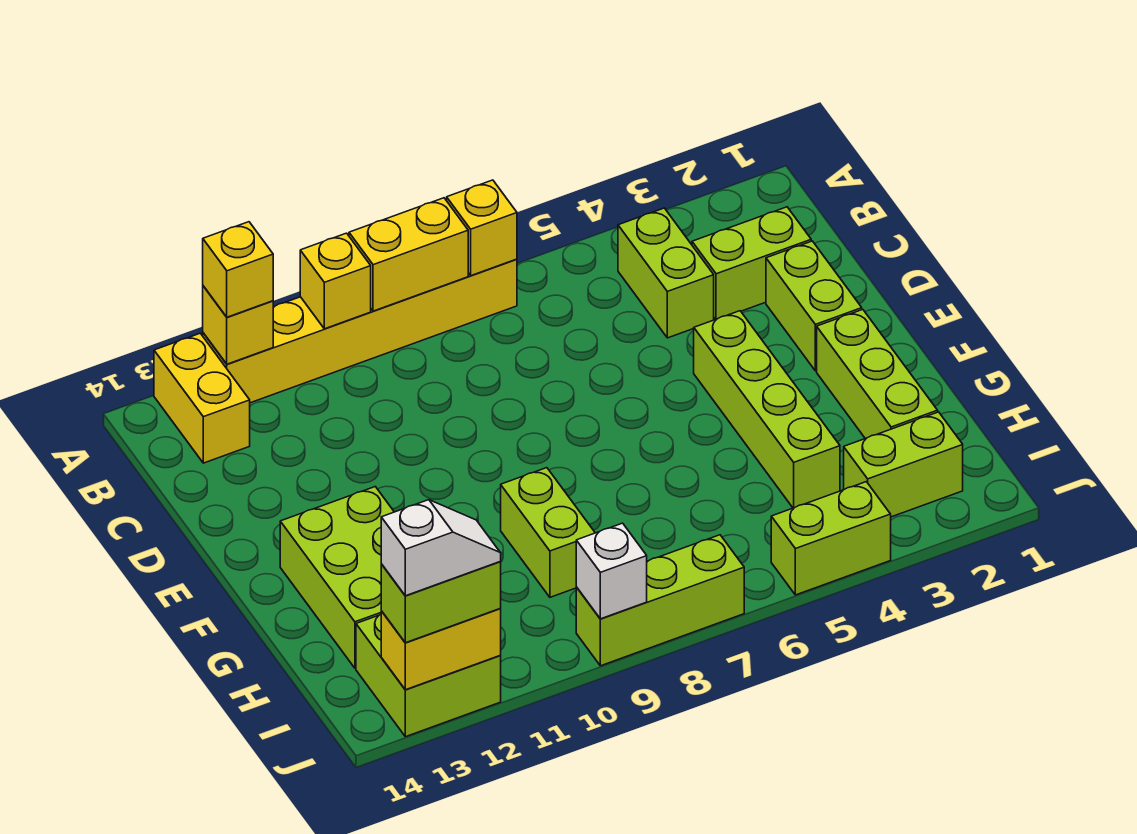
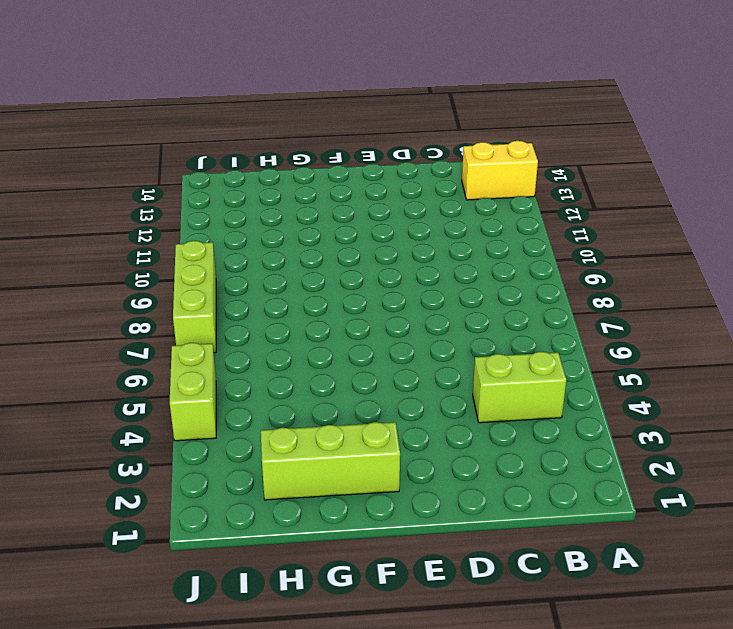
none -> yellow 1x6 brick [203,259,517,403]
none -> lime 1x2 brick [692,207,811,319]
none -> lime 1x2 brick [766,241,862,371]

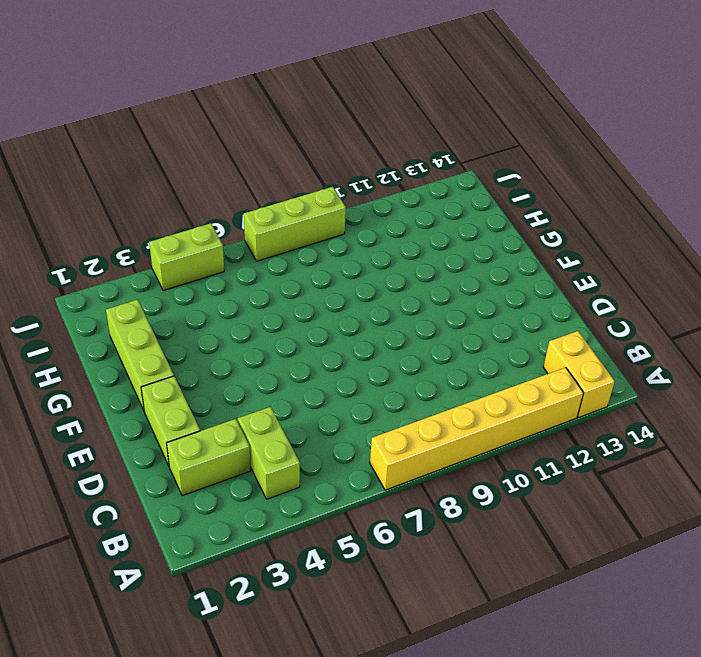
none -> lime 1x4 brick [694,311,840,508]
none -> lime 2x3 brick [280,487,394,668]
none -> lime 1x2 brick [501,468,595,597]

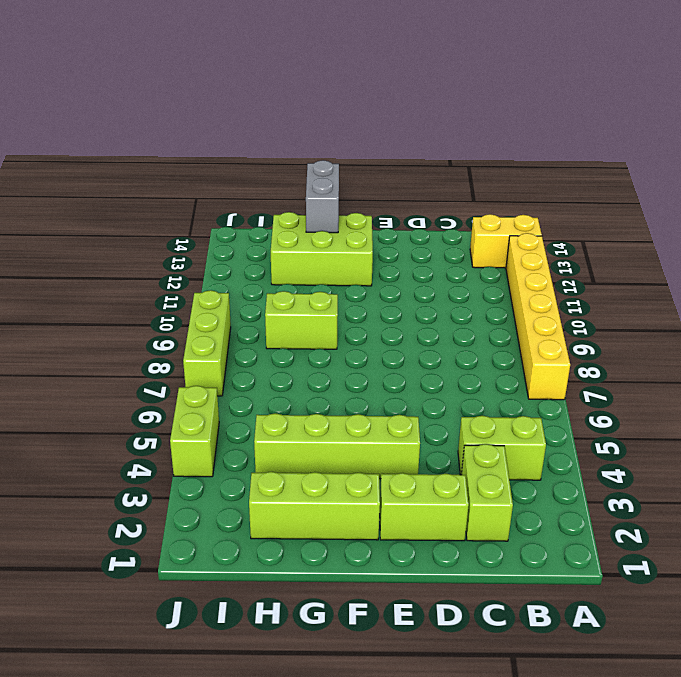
grey 1x2 brick [306,160,339,233] -> none
none -> lime 1x2 brick [844,412,963,517]
none -> lime 2x2 brick [356,615,501,737]
none -> yellow 1x1 brick [447,180,517,276]

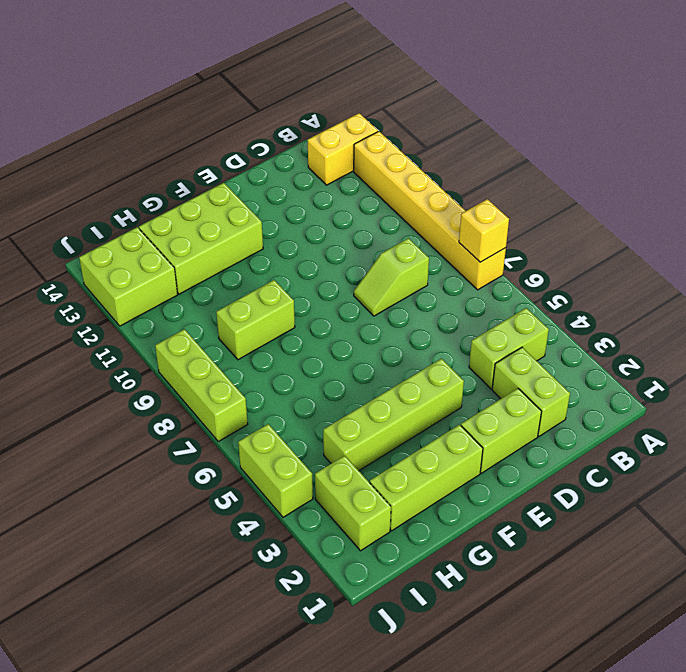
lime 1x2 slope [354,238,429,316] -> none
none -> yellow 1x2 brick [349,198,468,311]
none -> yellow 1x1 brick [300,233,371,329]
none -> yellow 1x1 brick [203,286,273,364]

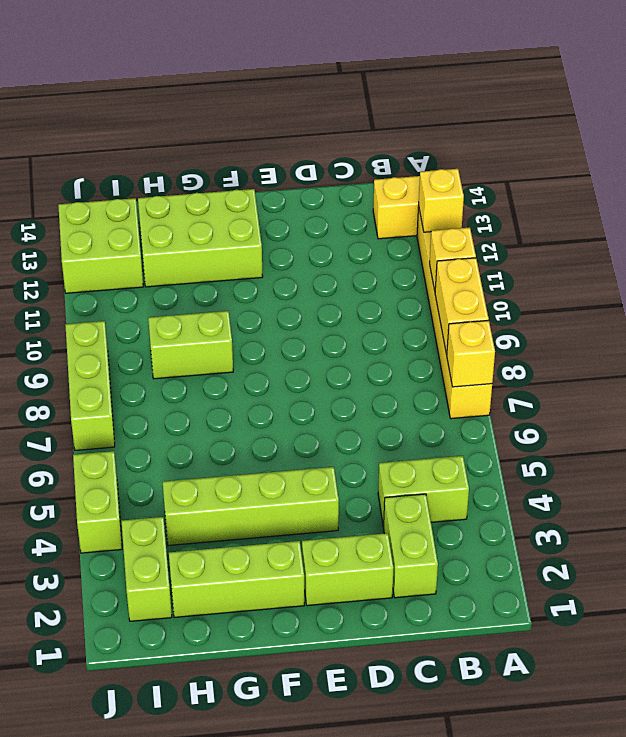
none -> white 1x1 brick [576,523,647,619]
none -> yellow 1x2 brick [381,609,501,690]
none -> yellow 1x1 brick [203,222,273,317]

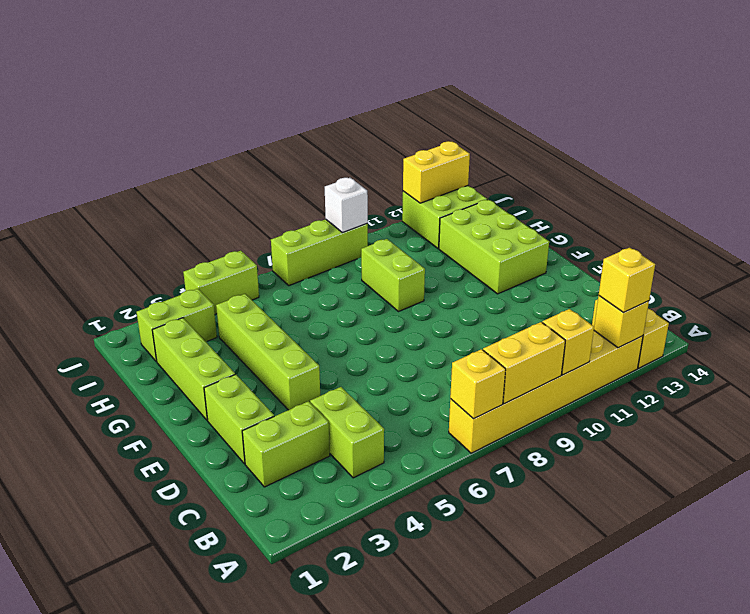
none -> lime 1x2 brick [381,562,501,643]
none -> white 1x2 slope [381,500,501,596]

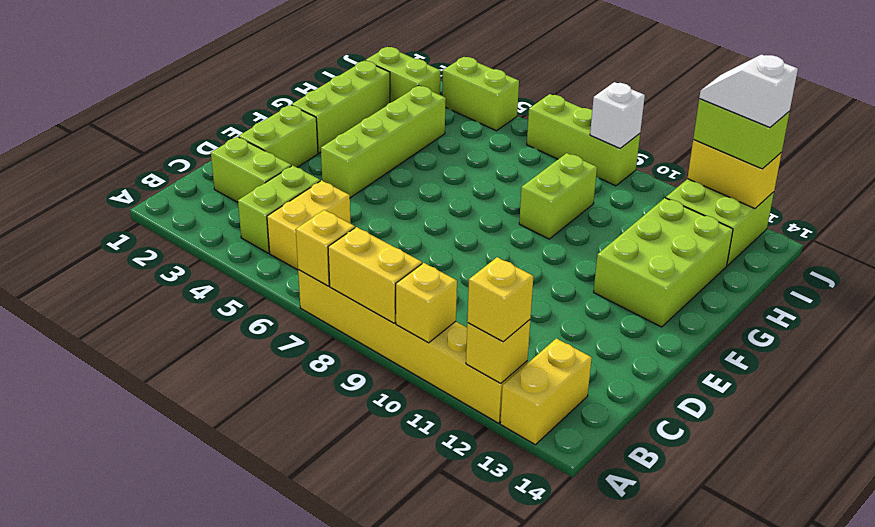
yellow 1x2 brick [267,180,351,270] -> none

